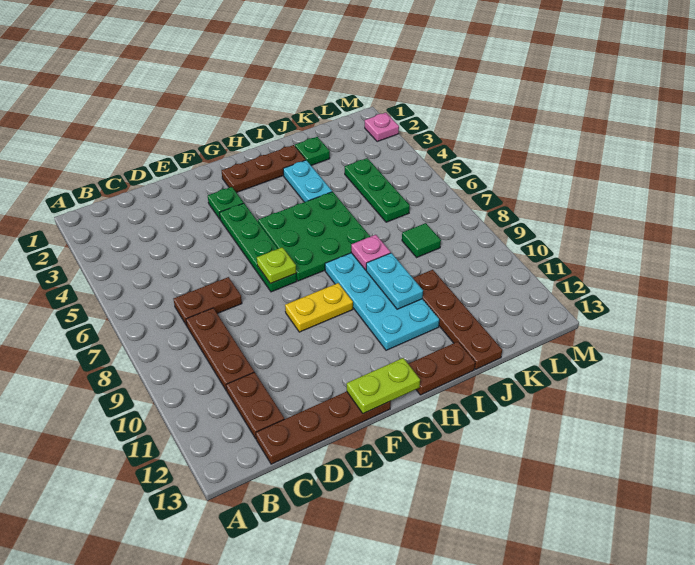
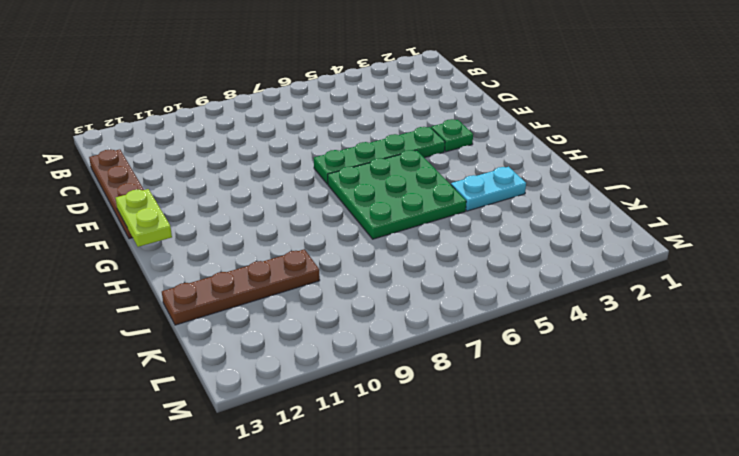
none -> brown 1x2 plate [174,277,242,326]
none -> brown 1x3 plate [186,308,254,391]
none -> brown 1x2 plate [226,372,284,439]

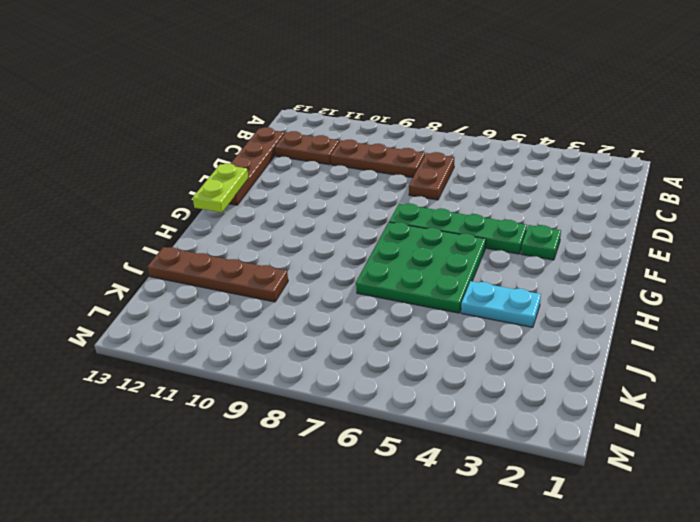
none -> yellow 1x2 plate [285,283,353,332]
none -> brown 1x3 plate [222,145,306,193]
none -> cyan 2x4 plate [325,253,439,350]

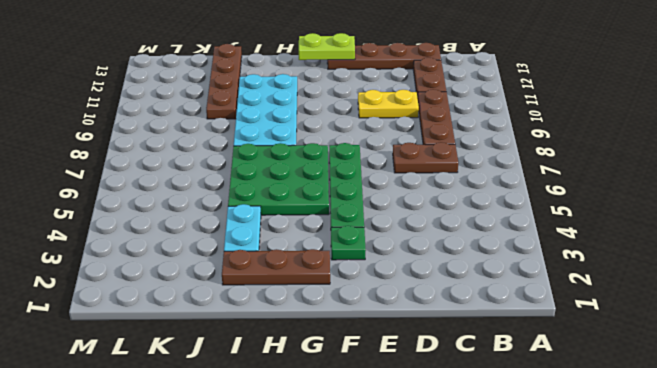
yellow 1x2 plate [358,90,419,118] -> yellow 1x2 plate moved to [285,283,353,332]
none -> brown 1x2 plate [409,342,475,395]
none -> green 1x1 plate [295,137,330,165]
none -> green 1x3 plate [345,158,410,222]

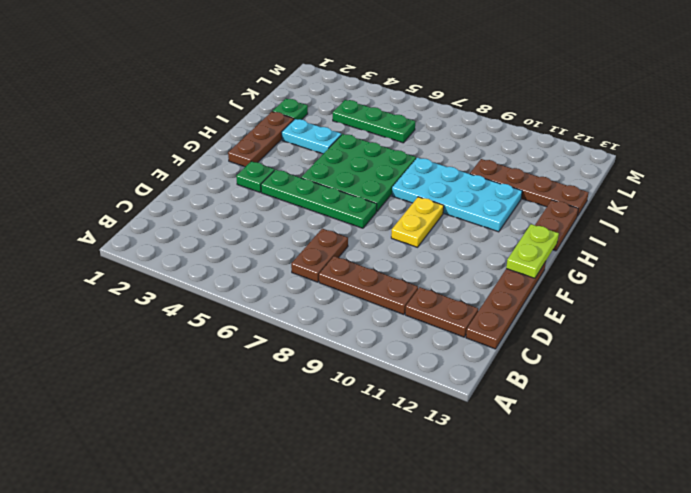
none -> green 1x1 tile [402,223,441,257]
none -> pink 1x1 plate [365,113,399,142]
none -> lime 1x1 plate [257,247,296,284]

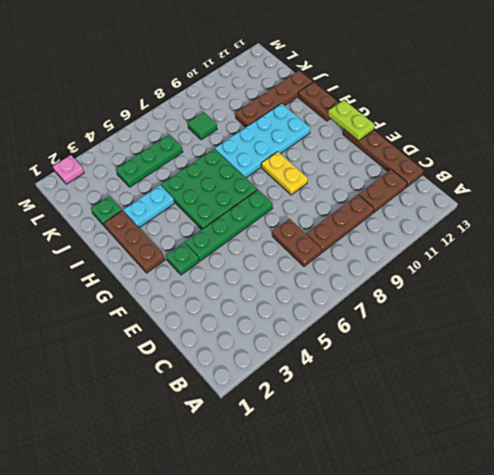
none -> lime 1x1 plate [257,247,296,284]
none -> pink 1x1 plate [351,235,391,270]
none -> cyan 1x2 plate [366,253,423,309]

